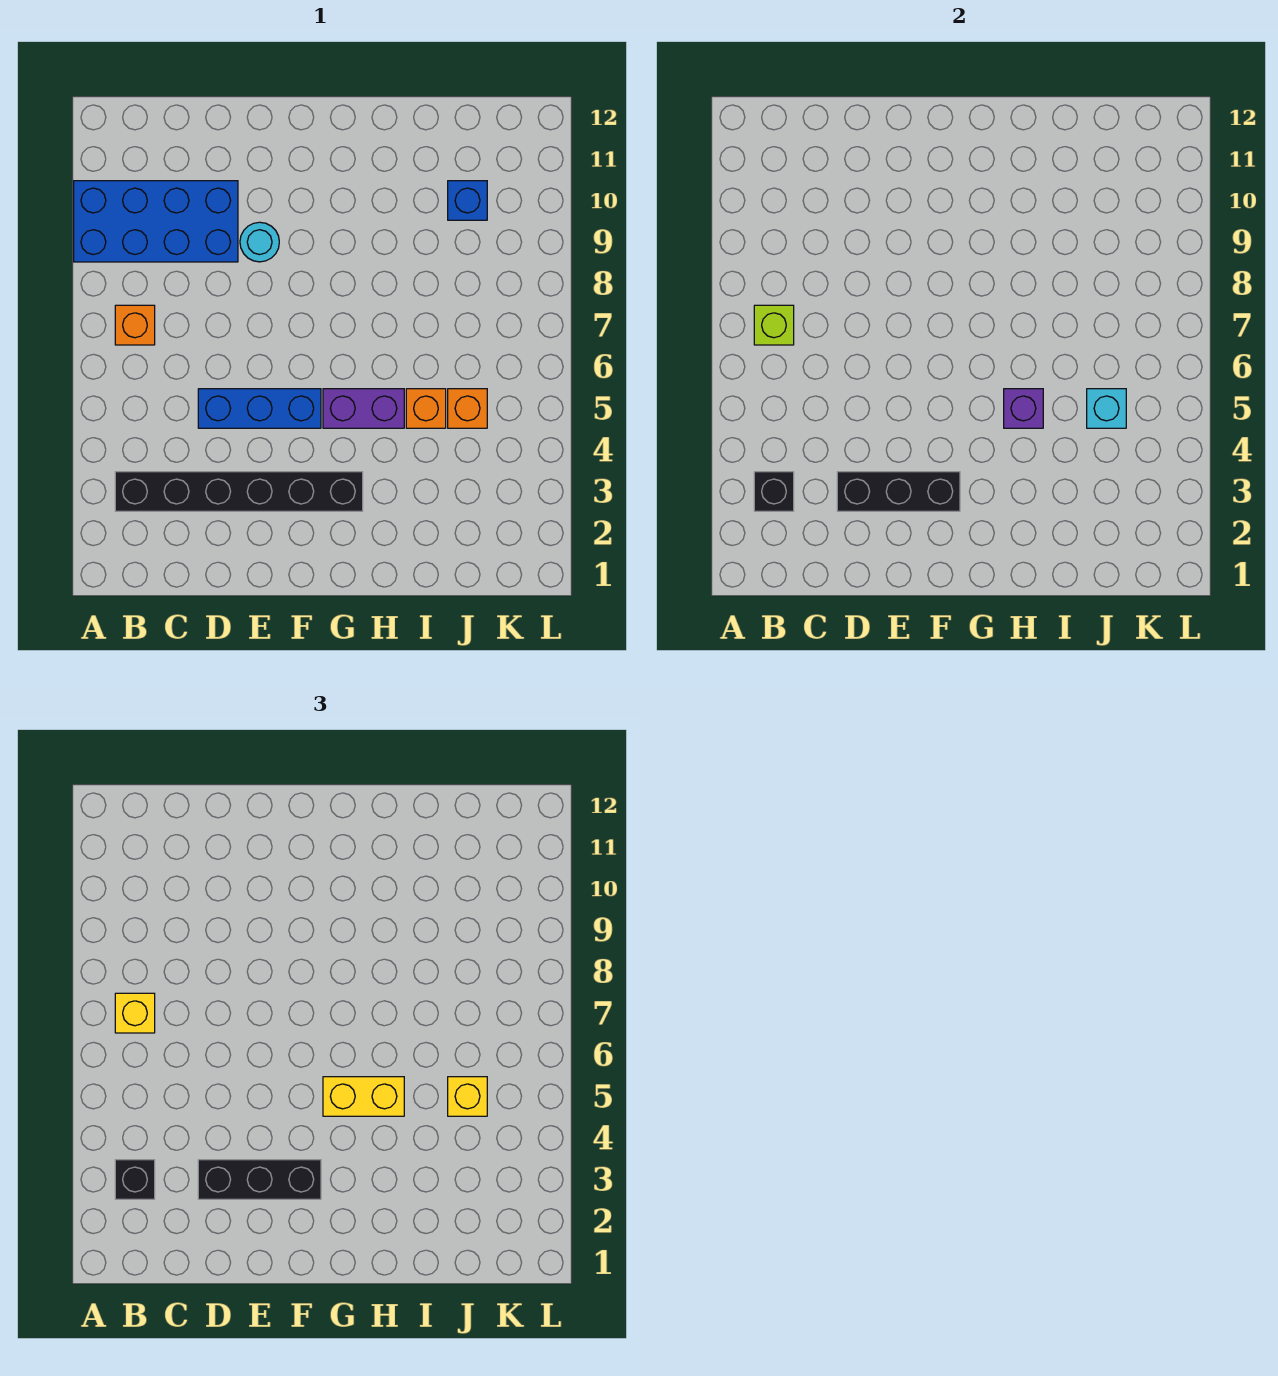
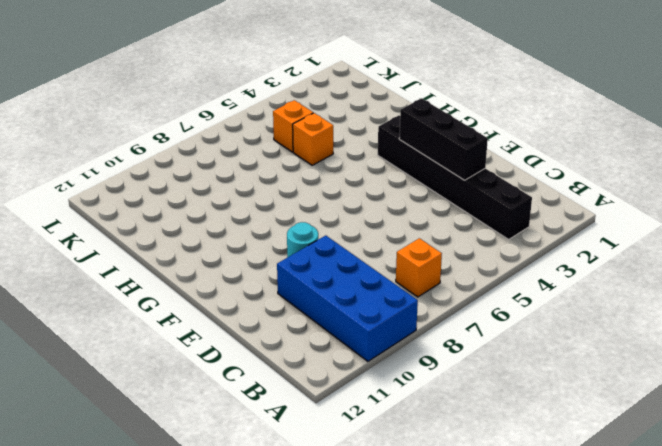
none -> blue 1x3 brick [198,389,321,428]
none -> purple 1x2 brick [323,389,404,428]
none -> blue 1x1 brick [448,181,487,220]

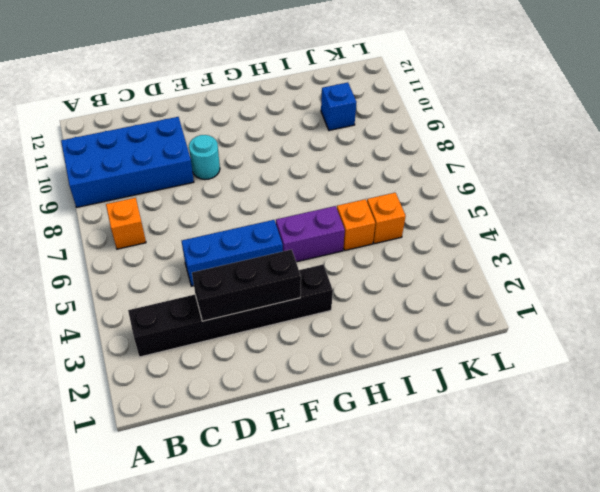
none -> black 1x1 brick [754,472,794,511]
none -> lime 1x1 brick [754,305,794,345]
none -> purple 1x1 brick [1004,389,1043,428]

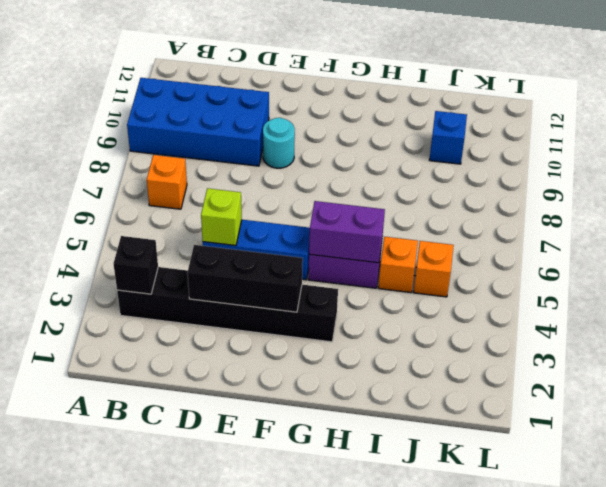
lime 1x1 brick [201,188,242,246] -> lime 1x1 brick moved to [754,305,794,345]
purple 1x2 brick [309,201,385,263] -> purple 1x1 brick [1004,389,1043,428]
none -> cyan 1x1 brick [1087,389,1126,428]
none -> black 1x1 brick [115,1160,155,1199]
none -> yellow 1x1 brick [115,993,155,1033]

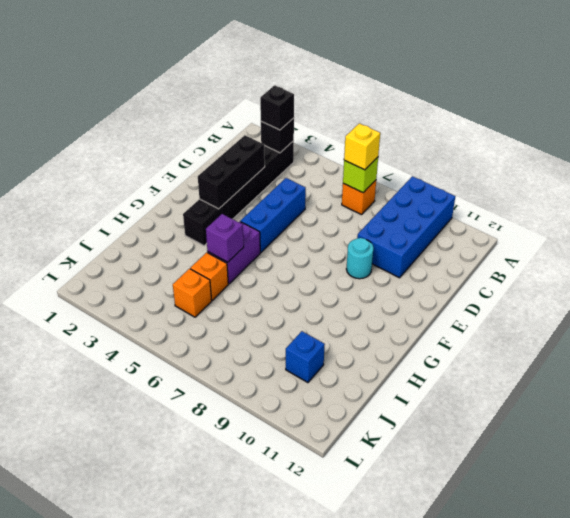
none -> cyan 1x1 brick [1087,389,1126,428]
none -> black 1x3 brick [198,1160,321,1199]
none -> yellow 1x2 brick [323,1077,404,1116]

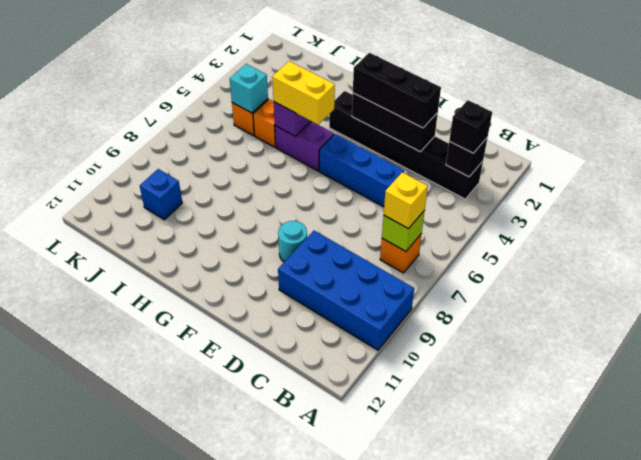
none -> yellow 1x1 brick [448,1077,487,1116]

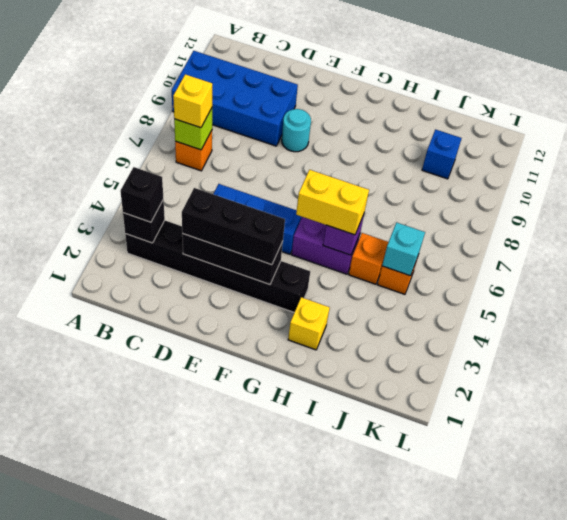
yellow 1x1 brick [288,297,330,350] -> yellow 1x1 brick moved to [448,1077,487,1116]

